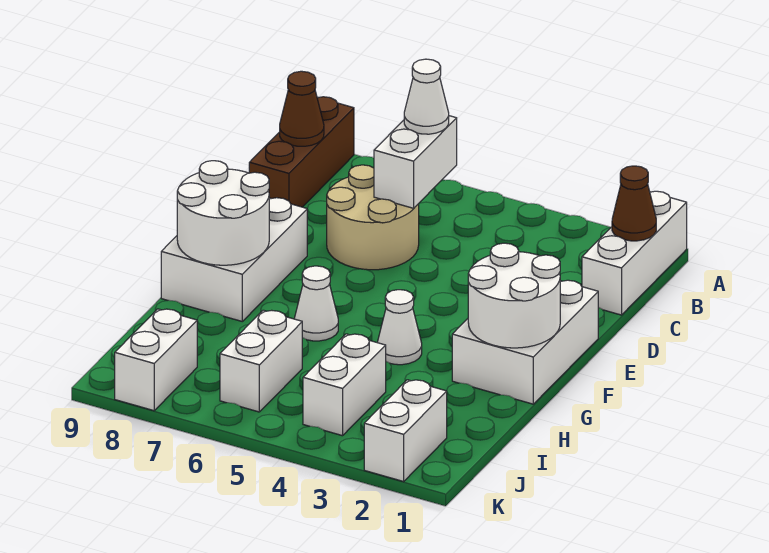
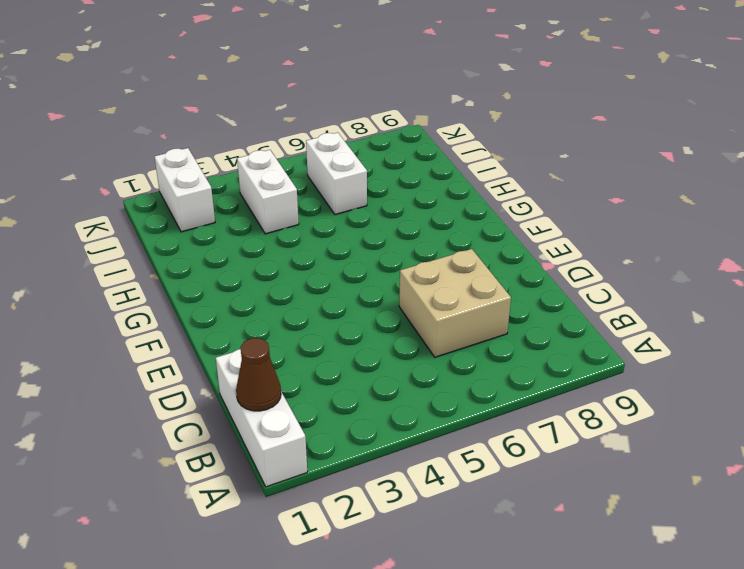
tan 2x2 brick [399,249,511,357] -> tan 2x2 round brick [327,165,419,270]
none -> brown 1x3 brick [249,97,354,207]
none -> white 2x3 brick [452,280,598,404]
none -> white 2x3 brick [161,198,307,321]

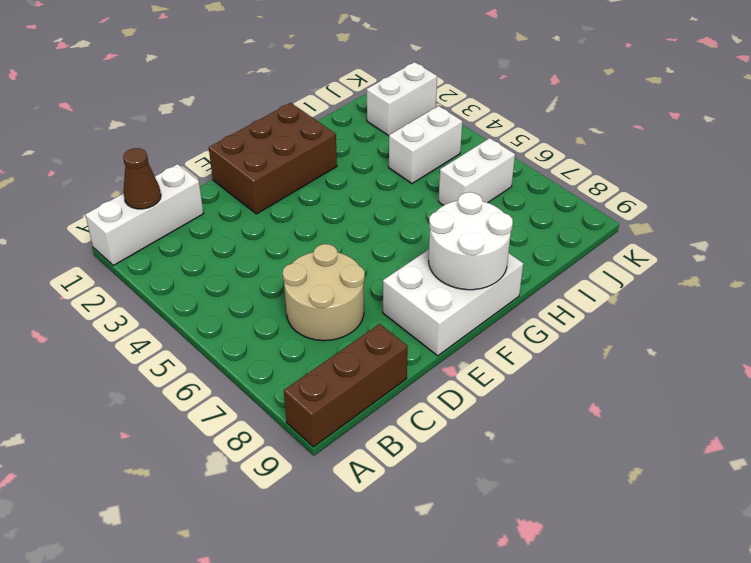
brown 2x3 brick [209,103,337,214] -> white 2x3 brick [452,280,598,404]
none -> white 1x1 cone [377,290,422,365]
none -> white 1x1 cone [294,266,338,341]
none -> white 1x2 brick [115,309,197,411]

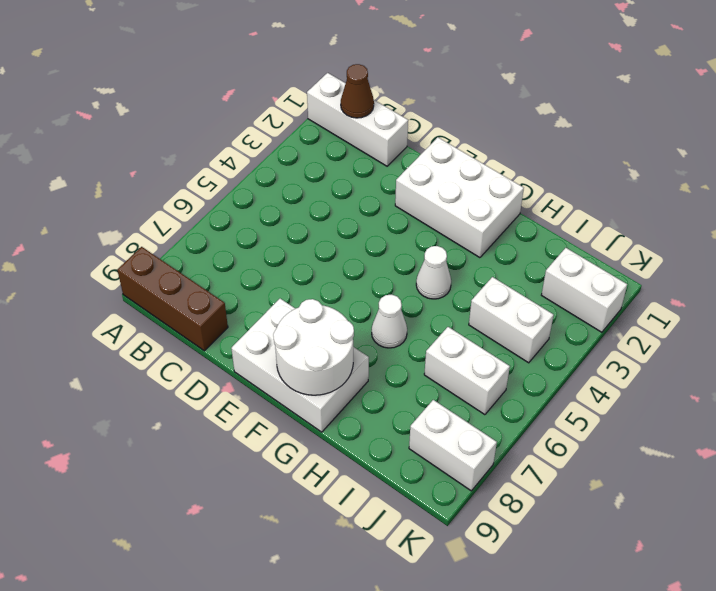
none -> tan 2x2 round brick [327,165,419,270]
none -> white 1x2 brick [374,116,457,208]
none -> brown 1x1 cone [280,71,324,146]

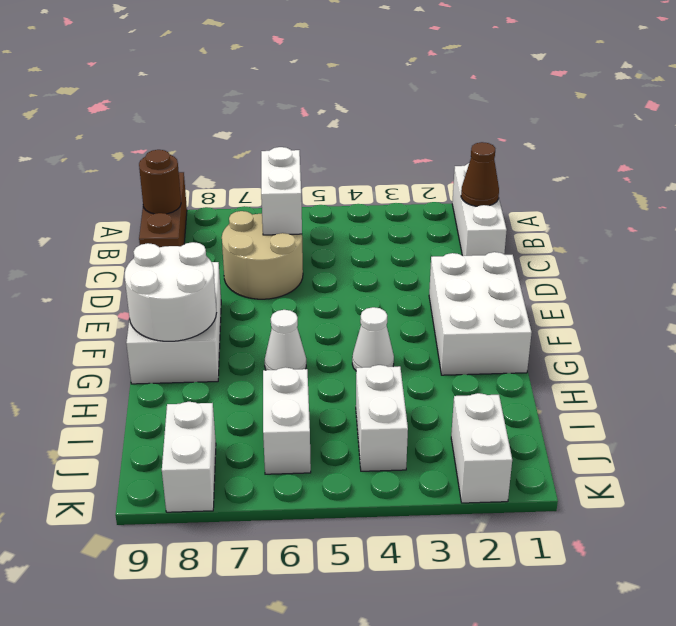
brown 1x1 round brick [139,150,181,214] -> brown 1x1 cone [280,71,324,146]
none -> white 2x2 round brick [468,243,560,348]
none -> white 1x1 cone [404,59,449,134]

